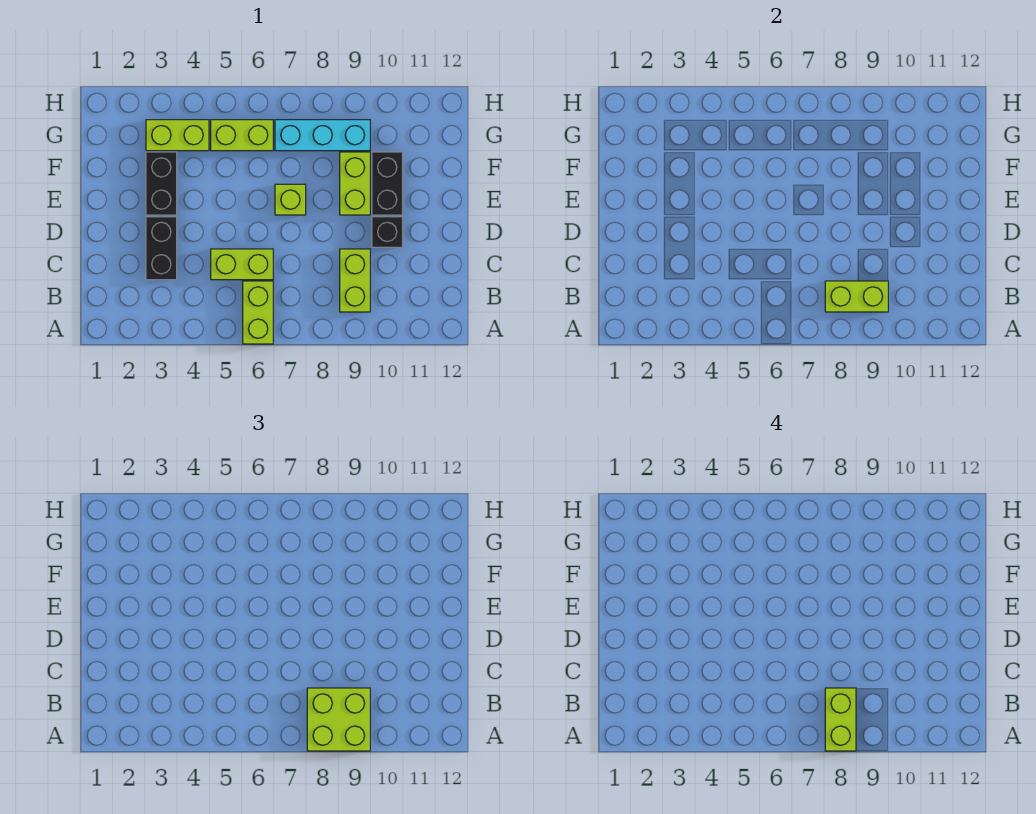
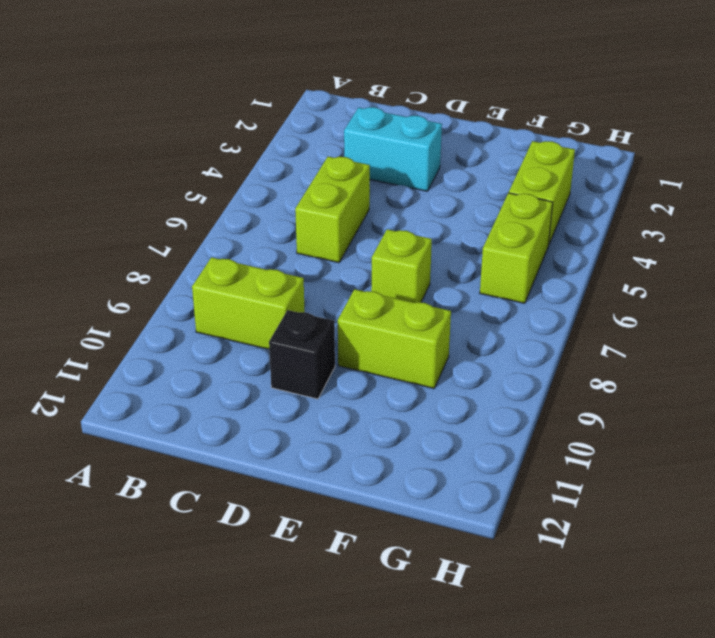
cyan 1x2 brick [344,107,442,191] -> black 1x2 brick [146,217,177,280]
none -> lime 1x2 brick [243,281,273,344]
none -> black 1x2 brick [146,152,177,215]
none -> black 1x2 brick [372,152,403,215]

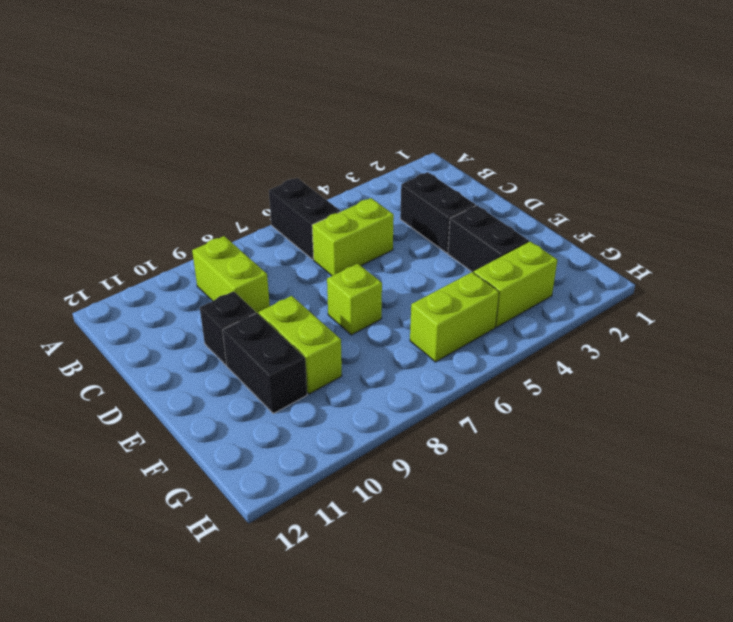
black 1x2 brick [269,178,340,259] -> lime 1x2 brick [243,281,273,344]
none -> cyan 1x3 brick [275,120,370,151]
none -> lime 1x2 brick [825,281,888,312]
none -> lime 2x2 brick [307,688,370,751]

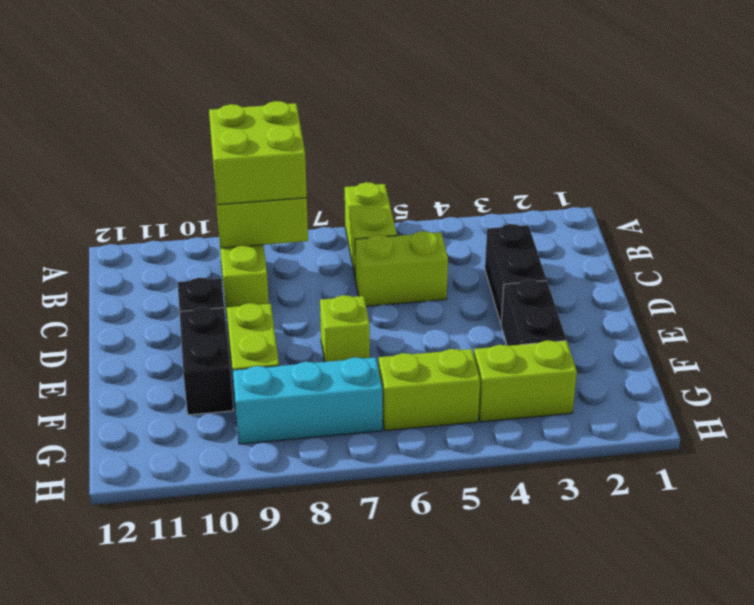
none -> lime 1x2 brick [825,688,856,751]

